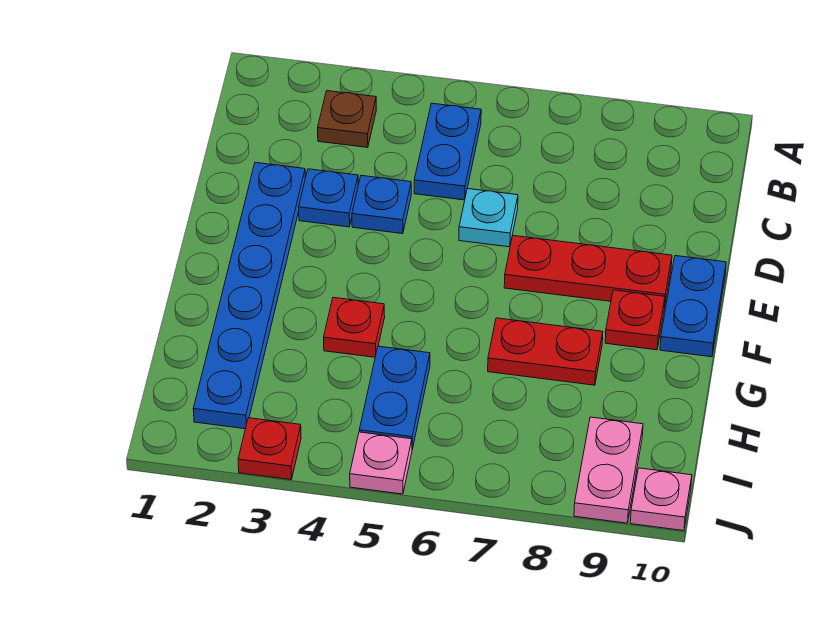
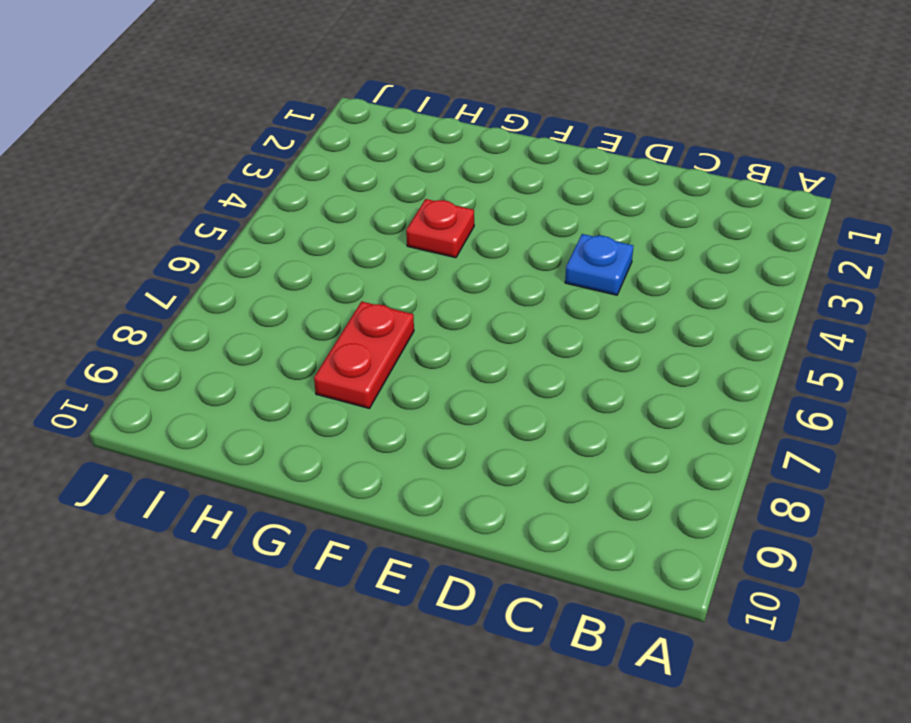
none -> brown 1x1 plate [318,91,376,148]
none -> blue 1x2 plate [414,103,481,200]
none -> blue 1x6 plate [193,162,305,429]

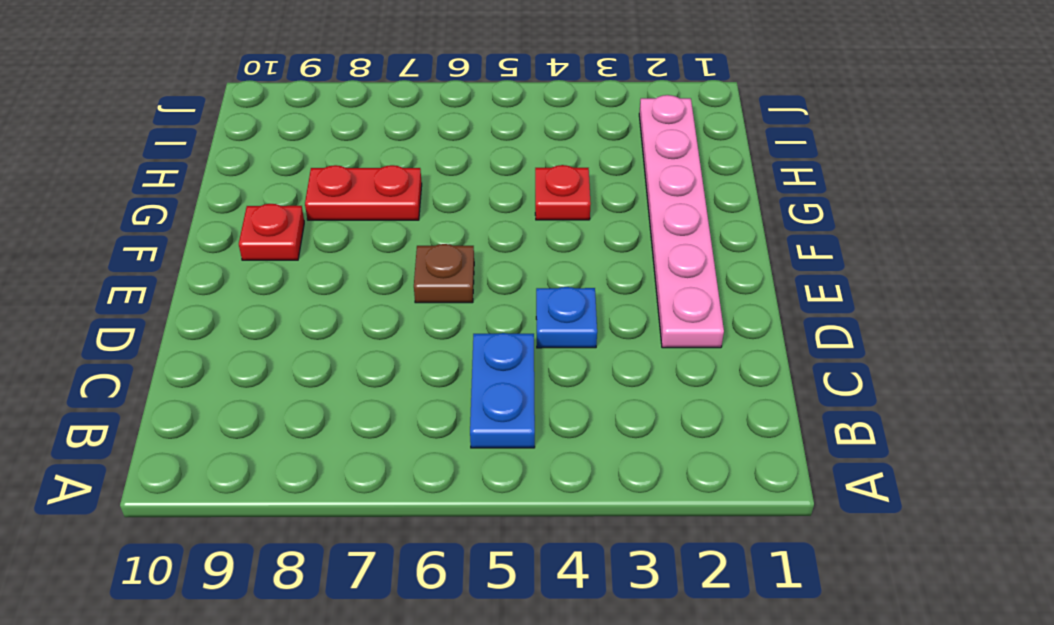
pink 1x6 plate [639,95,724,348] -> blue 1x6 plate [193,162,305,429]
brown 1x1 plate [414,244,474,303] -> brown 1x1 plate moved to [318,91,376,148]
none -> blue 1x1 plate [299,169,358,227]
none -> cyan 1x1 plate [459,189,518,247]
none -> red 1x3 plate [504,236,672,308]

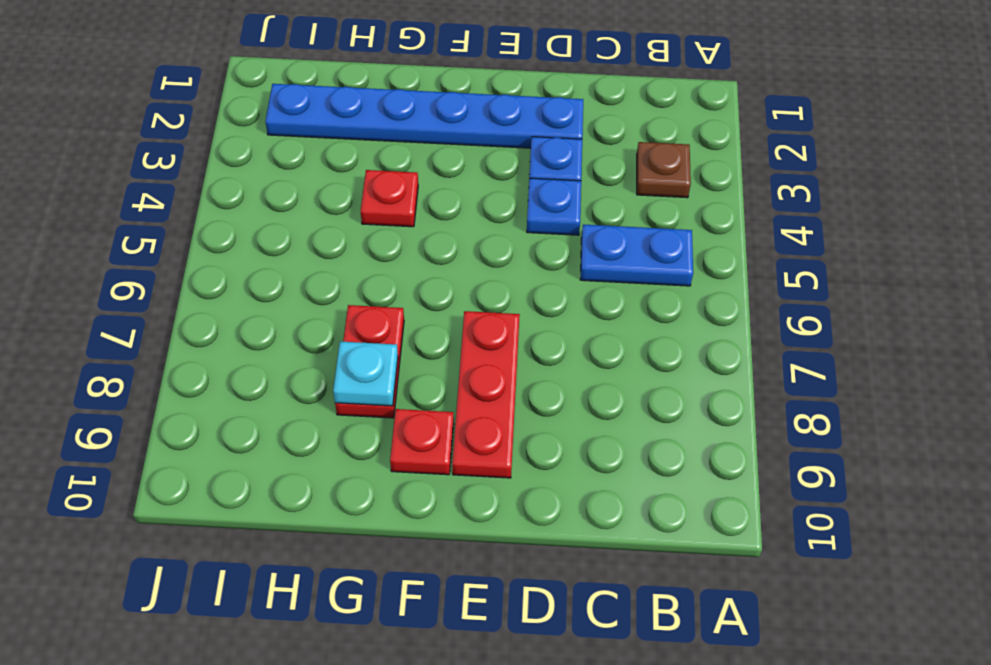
cyan 1x1 plate [333,341,398,406] -> cyan 1x1 plate moved to [459,189,518,247]
none -> blue 1x2 plate [660,256,726,357]
none -> blue 1x2 plate [359,346,430,449]
none -> pink 1x2 plate [574,417,643,523]

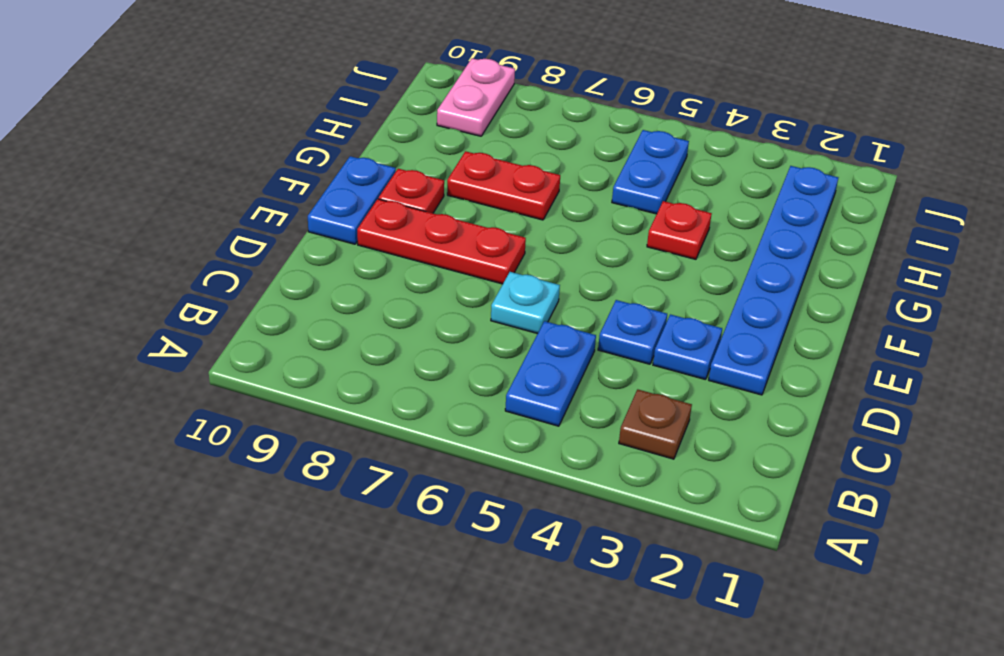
none -> red 1x1 plate [238,418,301,480]
none -> pink 1x1 plate [350,432,412,494]
none -> pink 1x1 plate [630,468,692,531]

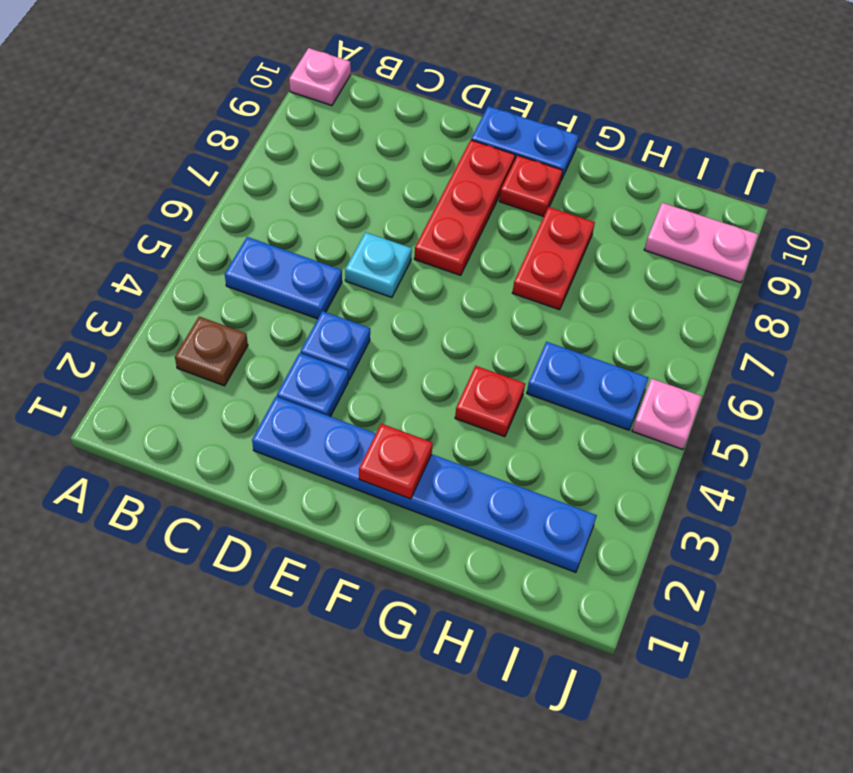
pink 1x1 plate [289,48,351,106] -> pink 1x1 plate moved to [630,468,692,531]
red 1x1 plate [359,424,433,499] -> red 1x1 plate moved to [238,418,301,480]

